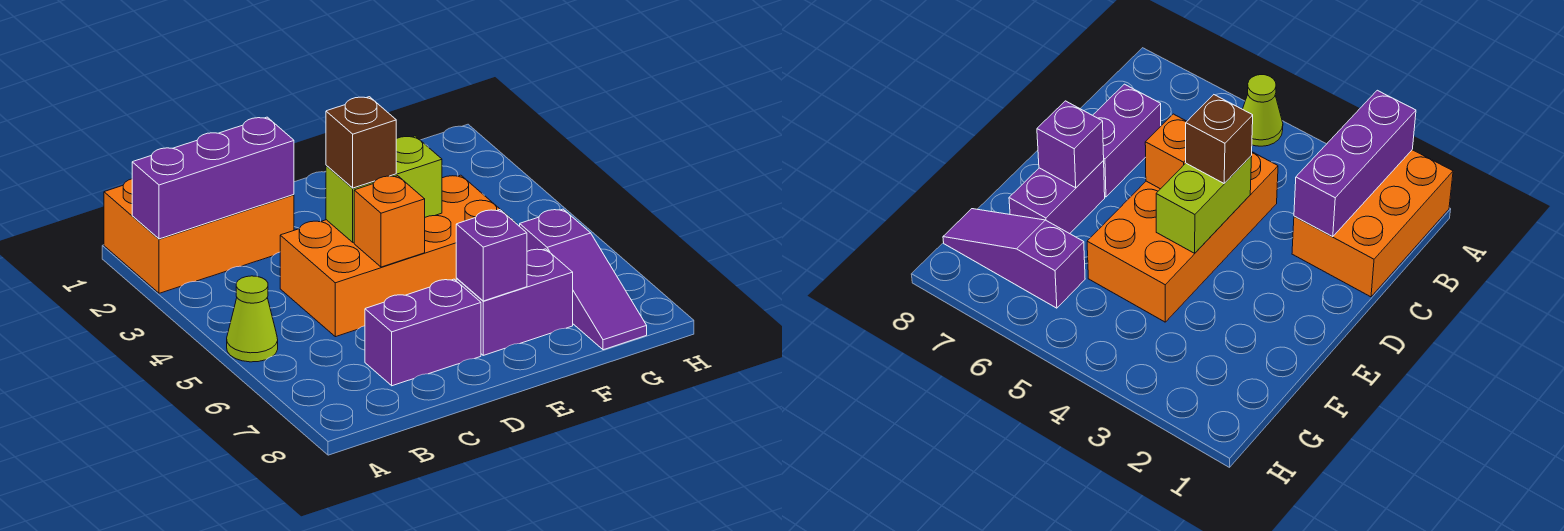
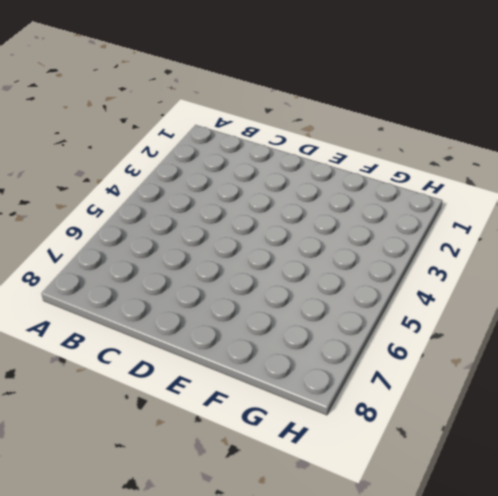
none -> orange 2x3 brick [104,179,294,293]
none -> lime 1x1 cone [227,276,278,362]

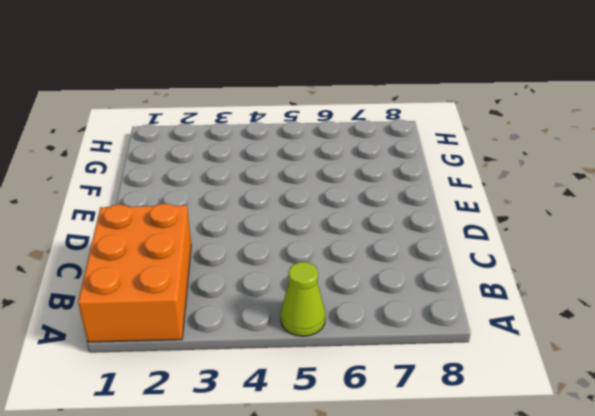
none -> orange 2x4 brick [280,175,512,337]
none -> purple 1x2 brick [365,279,481,386]

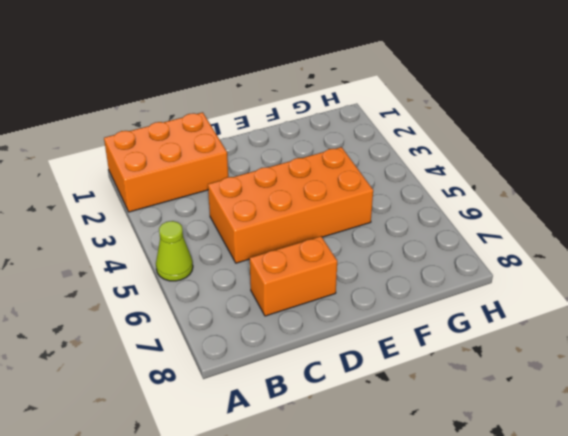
orange 1x2 brick [250,236,337,316] -> purple 1x2 brick [365,279,481,386]
none -> purple 1x2 brick [456,249,573,355]
none -> purple 1x3 slope [520,209,647,350]

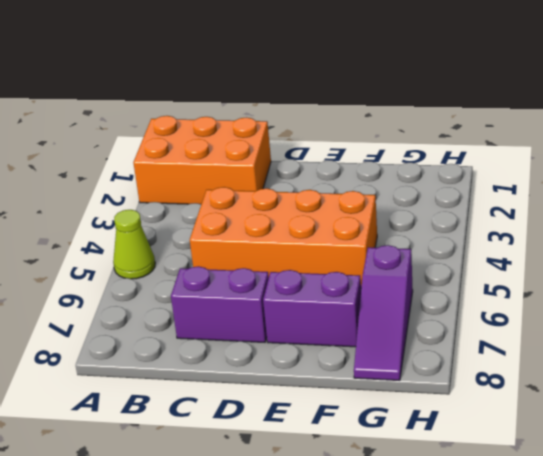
none -> purple 1x3 brick [132,117,294,239]
none -> lime 1x2 brick [326,136,442,242]

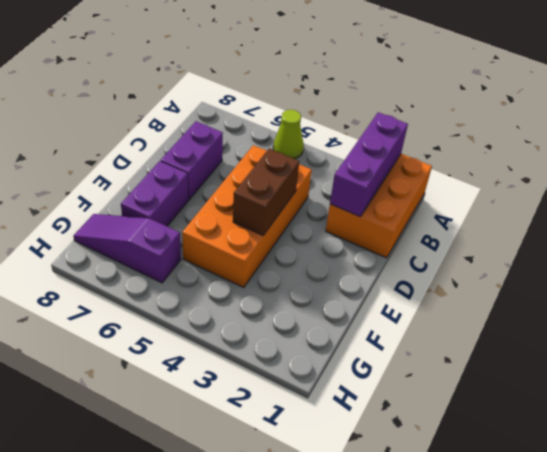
brown 1x2 brick [233,149,299,235] -> lime 1x2 brick [326,136,442,242]
none -> orange 1x1 brick [354,176,425,267]
none -> purple 1x1 brick [456,210,527,301]

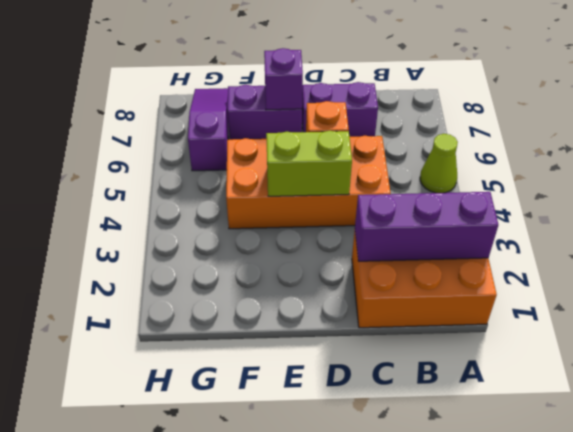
none -> brown 1x1 brick [326,97,396,188]

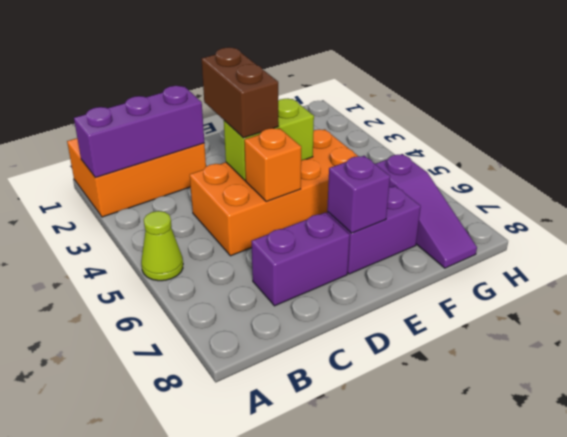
brown 1x2 brick [201,47,279,138] -> brown 1x1 brick [326,97,396,188]

